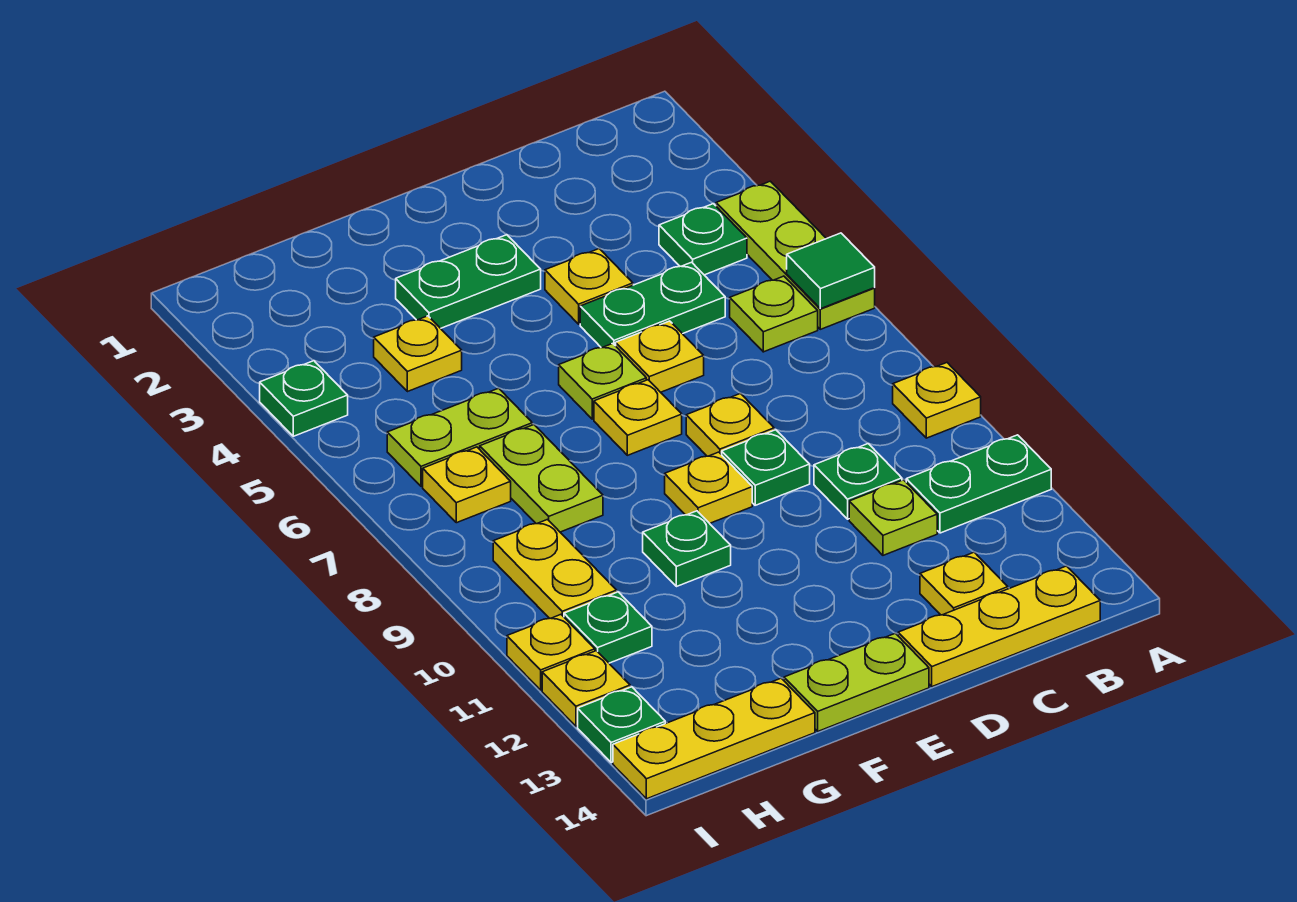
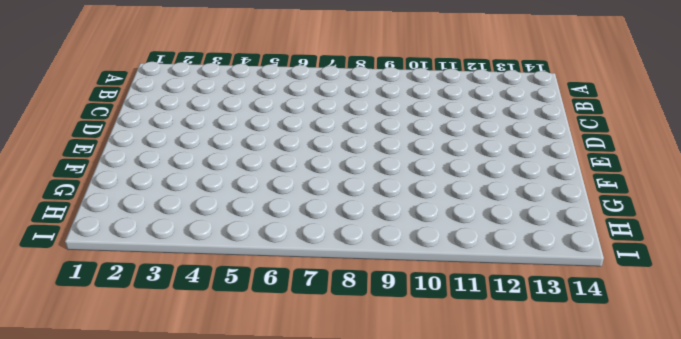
none -> lime 1x3 plate [716,181,875,329]
none -> yellow 1x1 plate [893,363,981,438]
none -> green 1x2 plate [906,435,1051,533]
none -> green 1x1 plate [659,204,747,275]

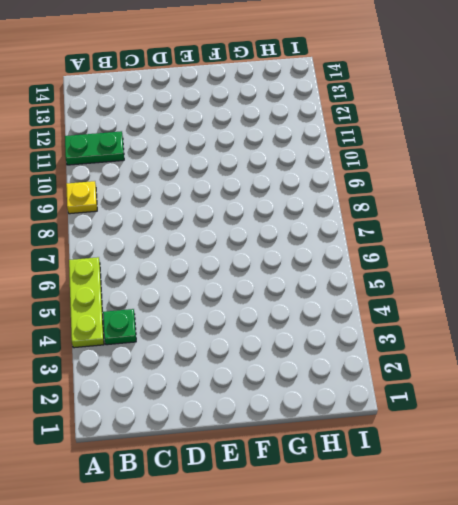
none -> lime 1x1 plate [730,276,818,352]
none -> yellow 1x3 plate [898,566,1100,687]
none -> green 1x2 plate [580,262,725,348]
none -> green 1x1 plate [814,444,902,519]

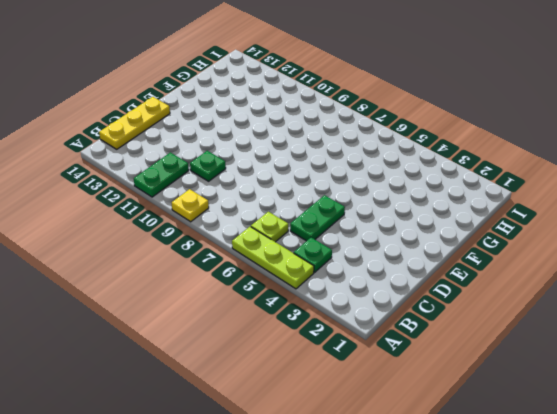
none -> lime 1x1 plate [849,480,937,555]
none -> yellow 1x1 plate [920,552,1008,615]
none -> yellow 1x1 plate [545,249,633,324]
none -> yellow 1x1 plate [616,321,704,392]

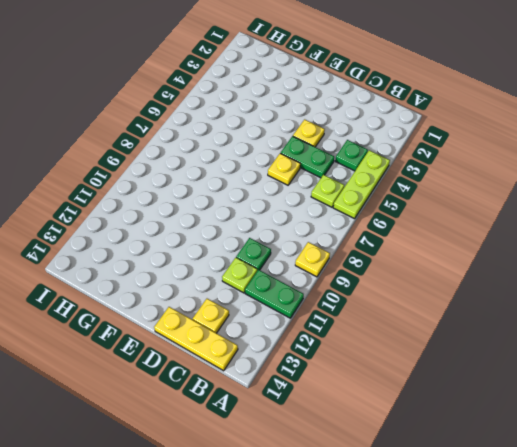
none -> yellow 1x1 plate [686,393,774,456]
none -> green 1x1 plate [722,430,810,505]
none -> green 1x2 plate [396,235,541,328]
none -> lime 1x1 plate [559,344,646,419]

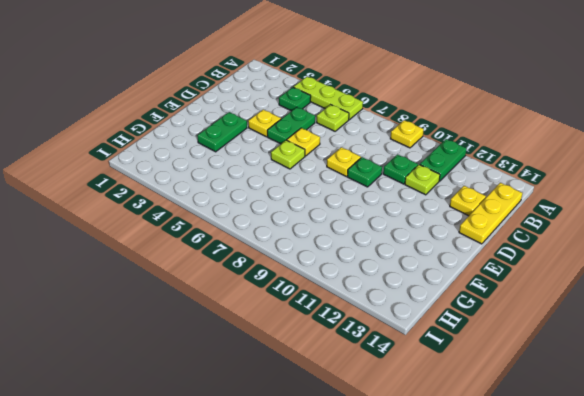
none -> yellow 1x1 plate [594,380,682,455]
none -> yellow 1x1 plate [665,452,752,523]
none -> lime 1x2 plate [784,633,929,731]
none -> green 1x1 plate [643,511,731,587]

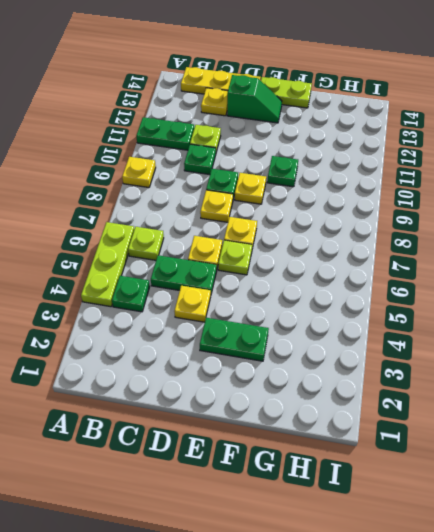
green 1x2 slope [227,75,282,123] -> none
none -> yellow 1x1 plate [374,316,462,392]
none -> lime 1x2 plate [387,388,532,486]
none -> lime 1x2 plate [480,425,603,532]
none -> yellow 1x3 plate [613,678,815,799]

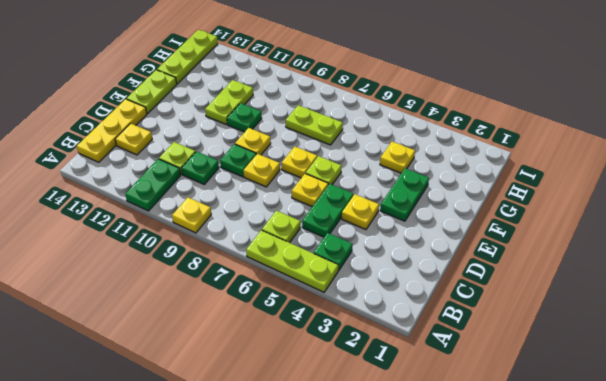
lime 1x2 plate [205,80,253,124] -> lime 1x2 plate moved to [387,388,532,486]
lime 1x3 plate [157,30,218,84] -> yellow 1x3 plate [613,678,815,799]
none -> yellow 1x1 plate [423,447,511,523]
none -> yellow 1x2 plate [493,520,617,618]
none -> green 1x1 plate [564,592,652,663]
none -> green 1x1 plate [260,361,348,436]

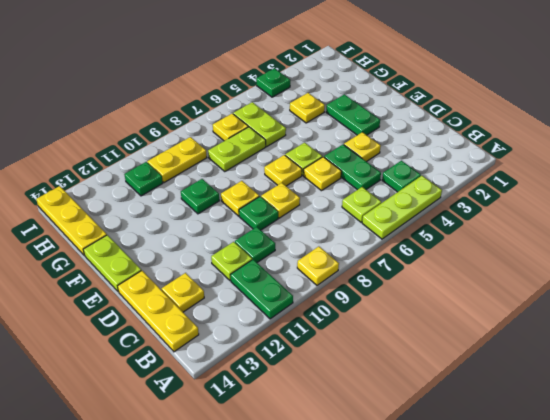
none -> yellow 1x1 plate [507,615,595,690]
none -> yellow 1x1 plate [542,651,630,726]
none -> green 1x1 plate [578,687,665,763]
none -> green 1x1 tile [787,233,875,309]

